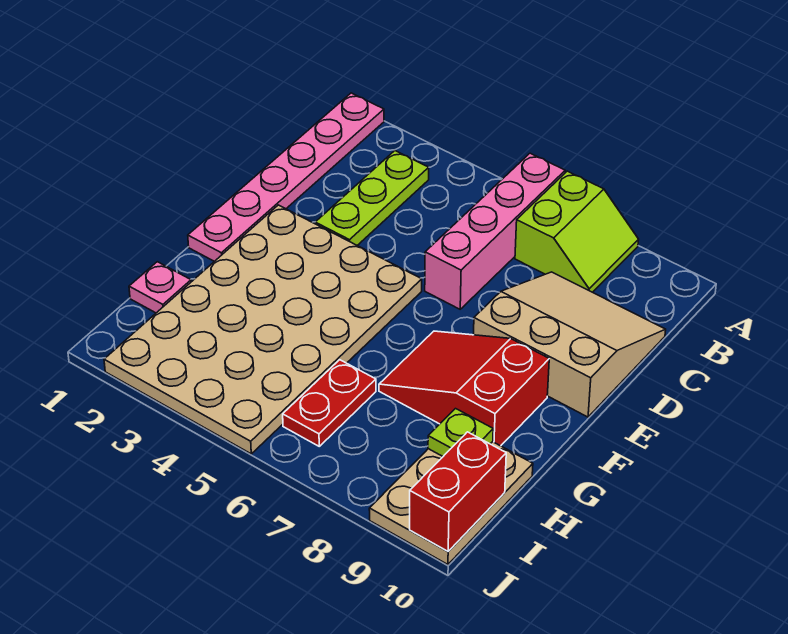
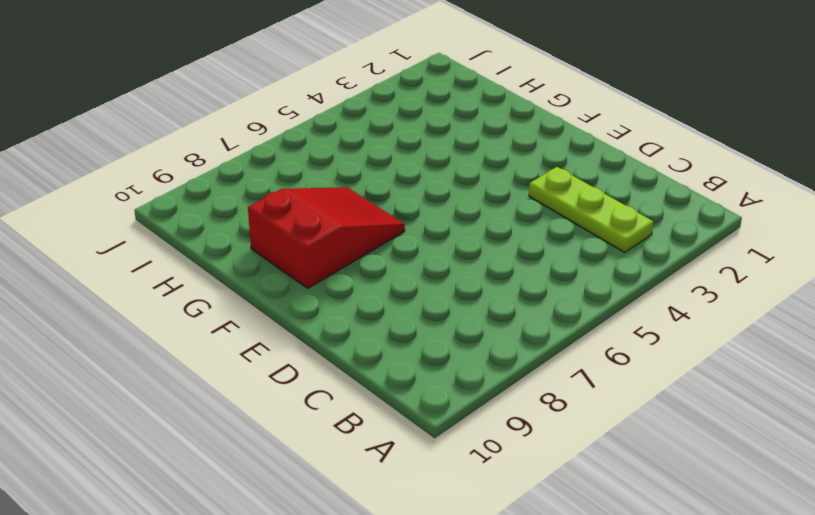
none -> pink 1x6 plate [188,93,384,261]
none -> pink 1x4 brick [425,153,565,309]
none -> lime 2x2 slope [515,171,639,292]

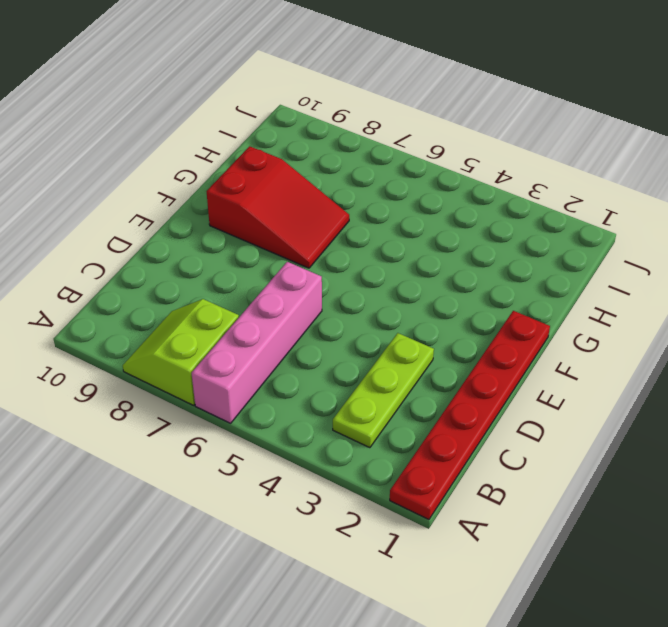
red 1x6 plate [390,311,550,520] -> pink 1x6 plate [188,93,384,261]
none -> tan 3x3 slope [474,272,666,417]
none -> tan 4x6 plate [104,205,422,454]
none -> pink 1x1 plate [129,262,191,313]

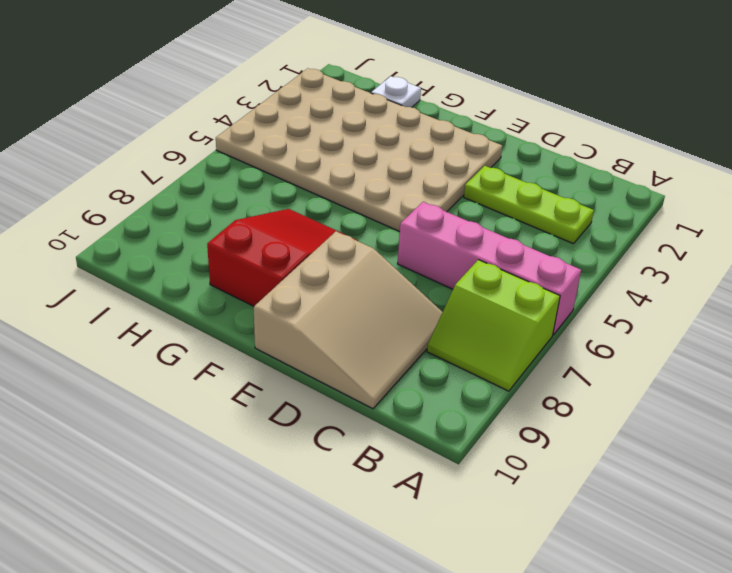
white 1x1 plate [371,76,421,107] -> pink 1x1 plate [129,262,191,313]
none -> pink 1x6 plate [188,93,384,261]
none -> red 1x2 plate [283,360,376,446]
none -> tan 2x3 plate [369,442,533,565]

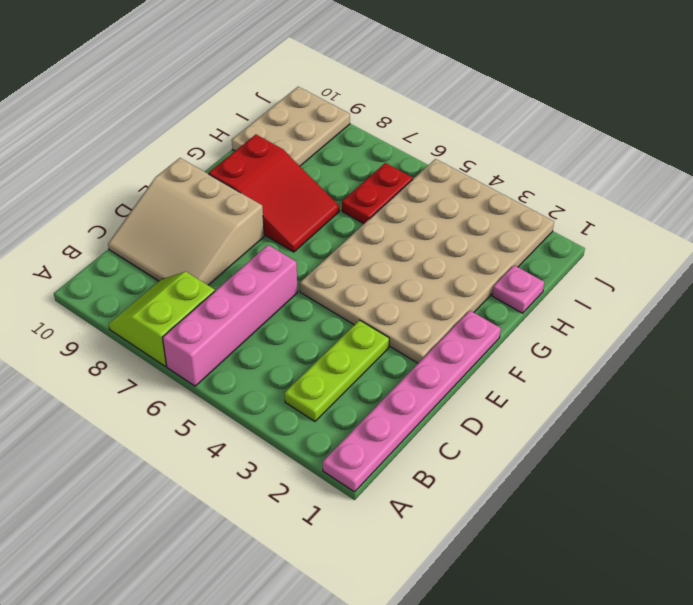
none -> lime 1x1 plate [428,409,493,456]
none -> red 1x2 brick [410,432,506,551]

